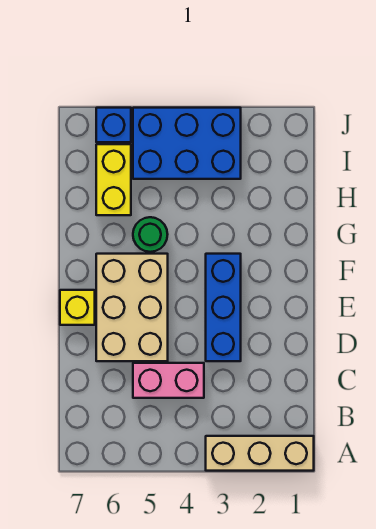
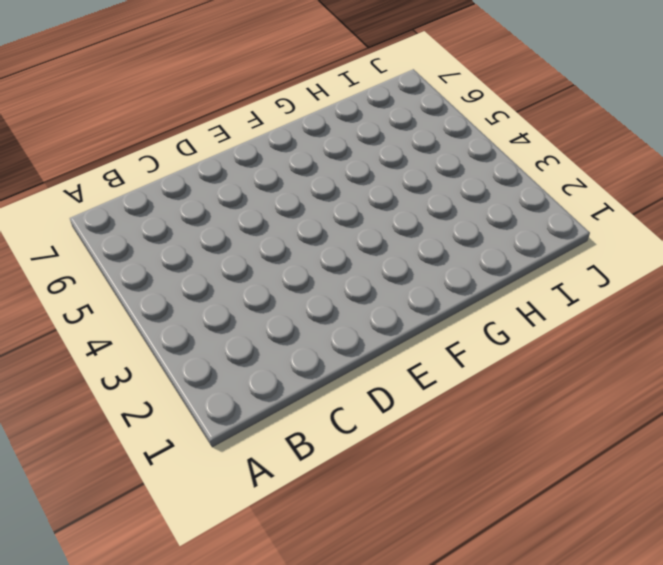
none -> tan 1x3 brick [206,436,314,471]
none -> pink 1x2 brick [133,363,204,398]

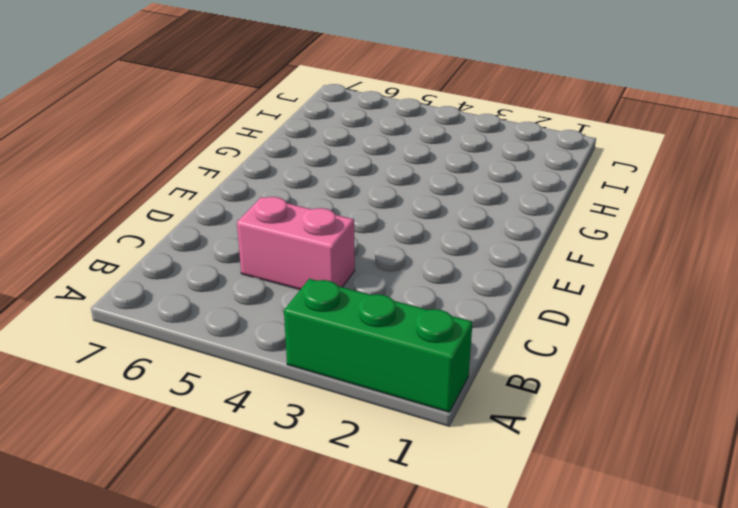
green 1x3 brick [284,279,473,412] -> tan 1x3 brick [206,436,314,471]
none -> blue 1x3 brick [206,254,241,361]
none -> tan 2x3 brick [96,254,168,361]

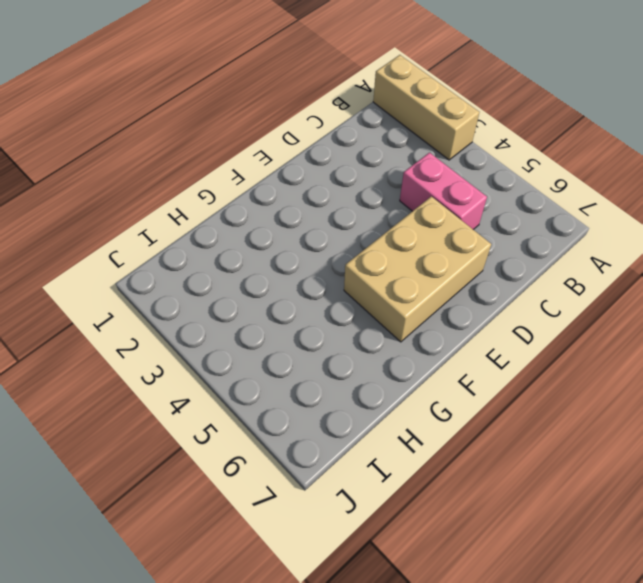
none -> blue 1x3 brick [206,254,241,361]
none -> yellow 1x1 brick [60,290,95,325]

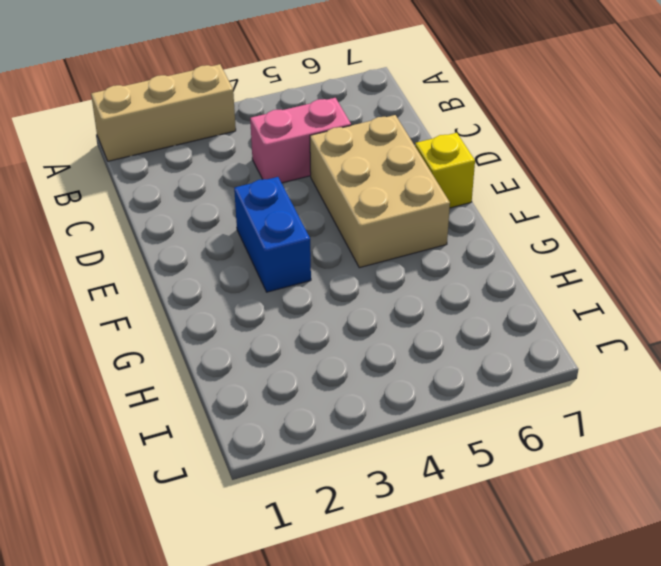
blue 1x2 brick [234,177,311,292] -> blue 1x3 brick [206,254,241,361]
none -> green 1x1 round brick [133,217,168,252]
none -> yellow 1x2 brick [96,144,131,215]

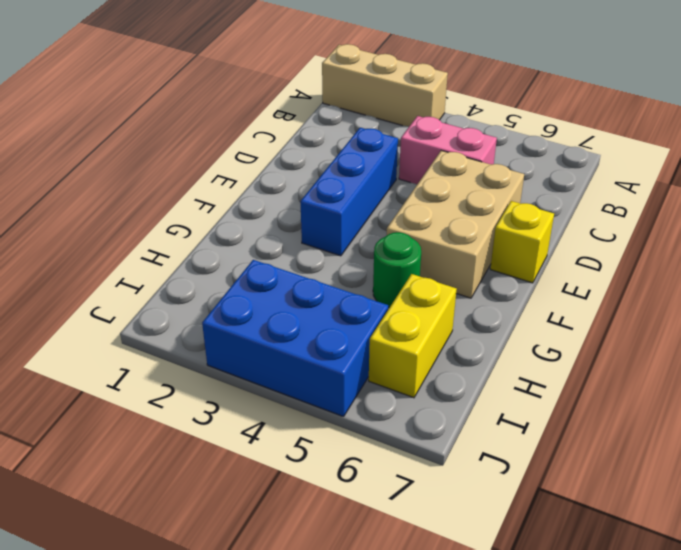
none -> blue 1x1 brick [96,108,131,142]

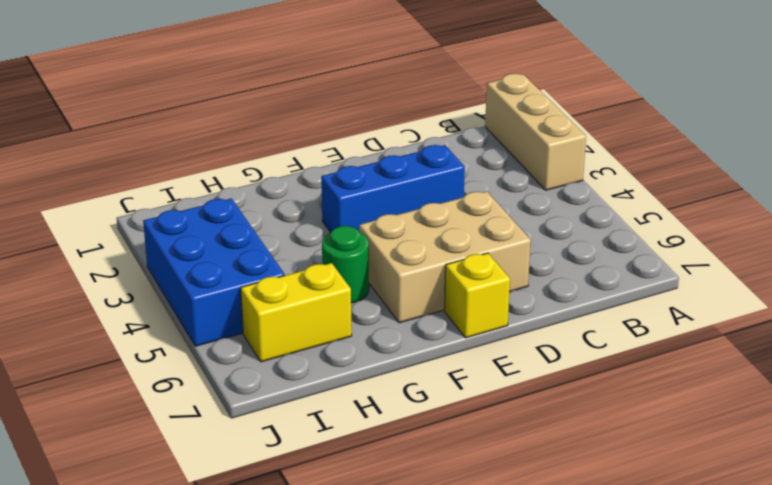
none -> pink 1x2 brick [133,363,204,398]
none -> blue 1x1 brick [96,108,131,142]

